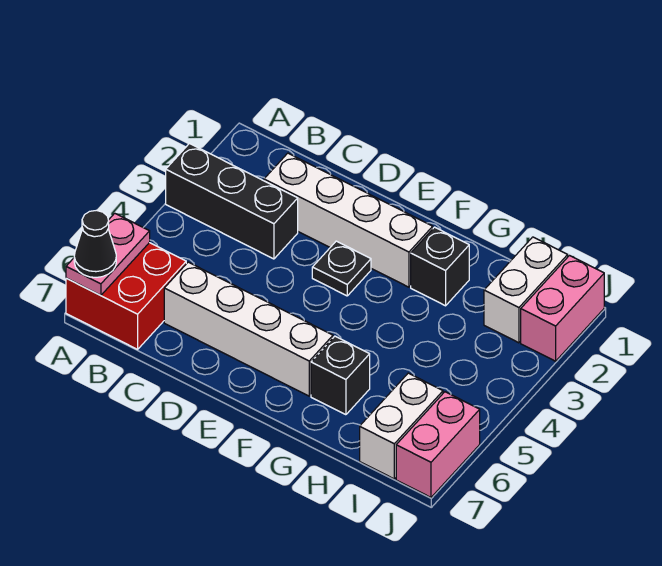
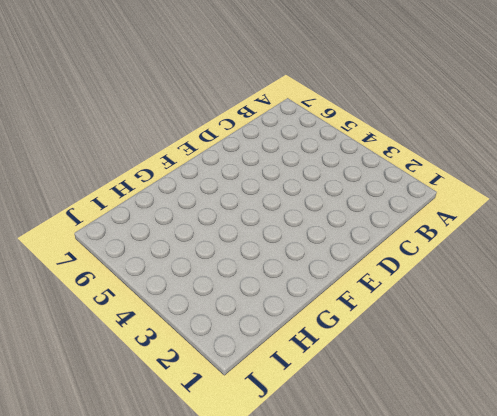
none -> black 1x3 brick [166,144,298,259]
none -> red 2x2 brick [66,243,186,349]
none -> white 1x4 brick [264,153,433,287]

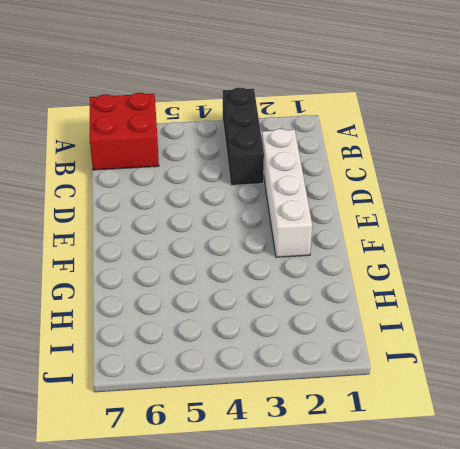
none -> white 1x4 brick [164,262,333,396]
none -> black 1x1 plate [312,241,371,296]
none -> black 1x1 brick [411,227,469,306]

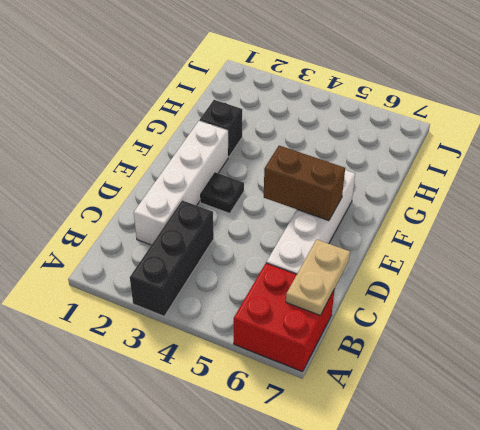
tan 1x2 plate [286,239,350,315] -> none
brown 1x2 brick [264,146,345,221] -> none
none -> black 1x1 brick [311,336,370,415]
none -> white 1x2 brick [484,237,568,343]
none -> white 1x2 brick [360,373,443,479]

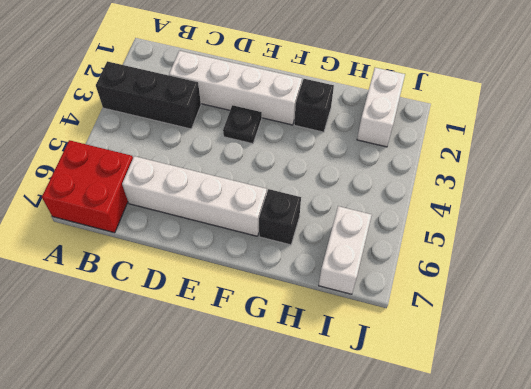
none -> pink 1x2 brick [521,256,604,361]
none -> pink 1x2 brick [396,392,480,497]
none -> pink 1x2 plate [66,213,150,295]

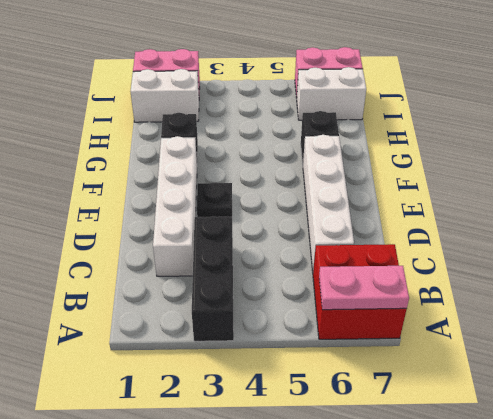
none -> black 1x1 cone [74,210,116,277]

